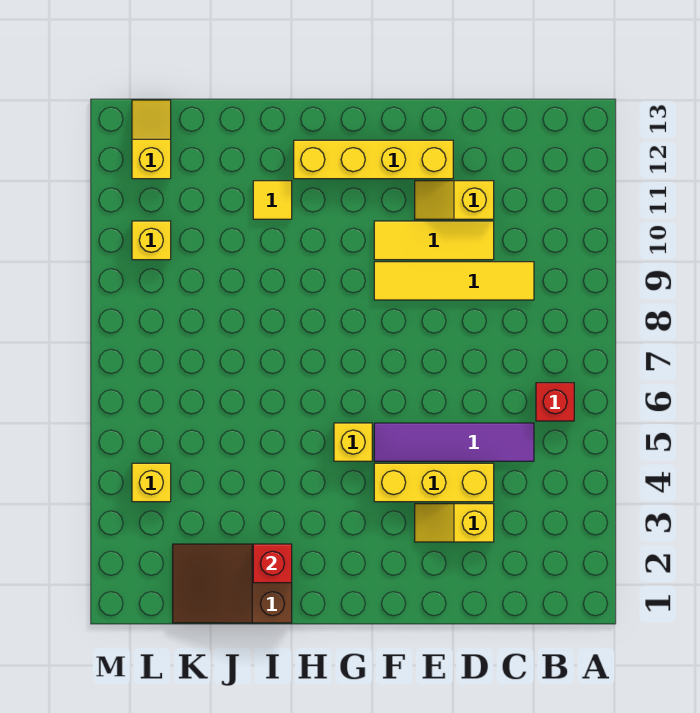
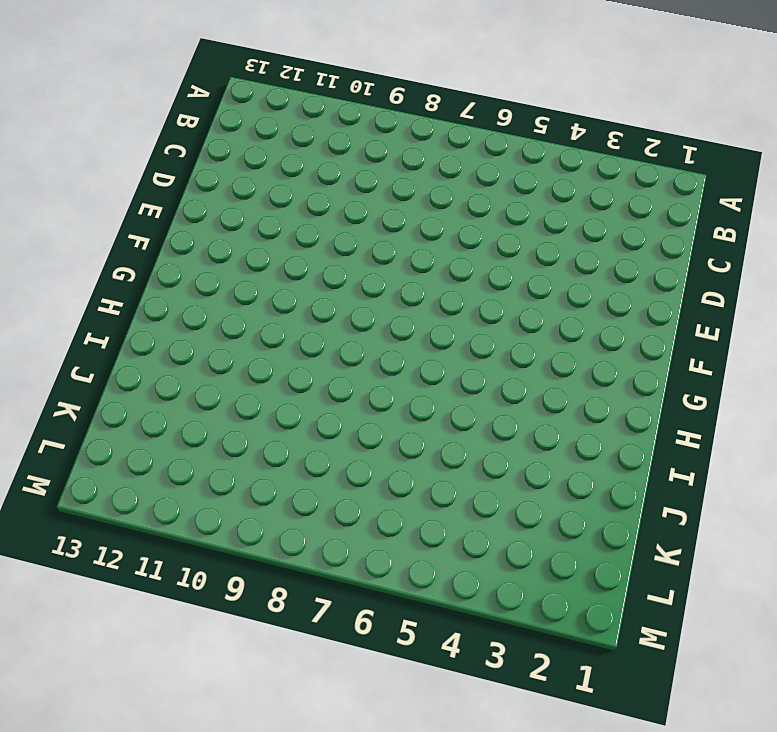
none -> red 1x1 brick [536,383,574,421]
none -> purple 1x4 tile [374,423,534,461]
none -> yellow 1x4 tile [374,262,534,300]

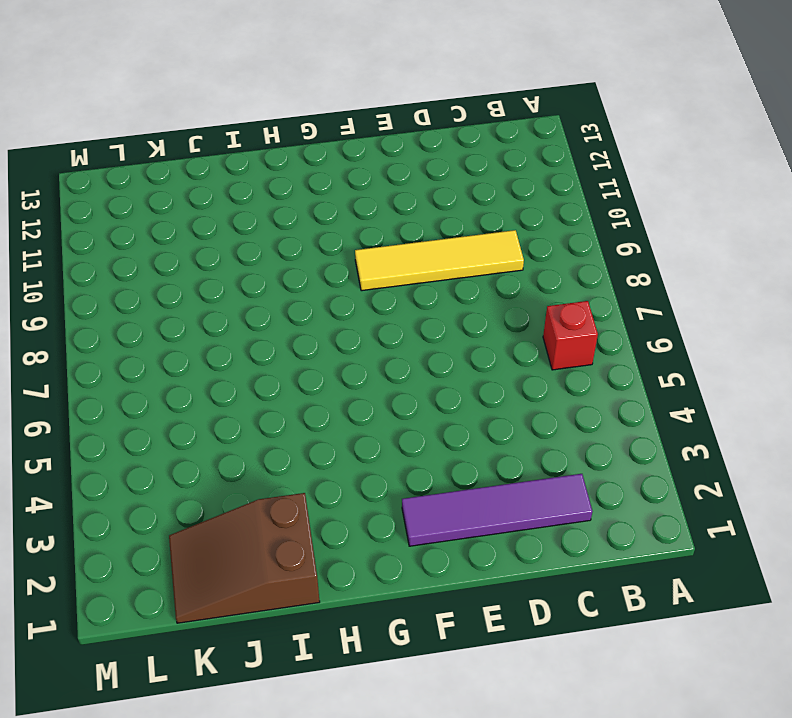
purple 1x4 tile [402,474,593,546] -> purple 1x4 tile moved to [374,423,534,461]
none -> yellow 1x2 slope [415,504,494,542]
none -> yellow 1x3 brick [374,463,494,502]
none -> yellow 1x3 tile [374,221,494,260]

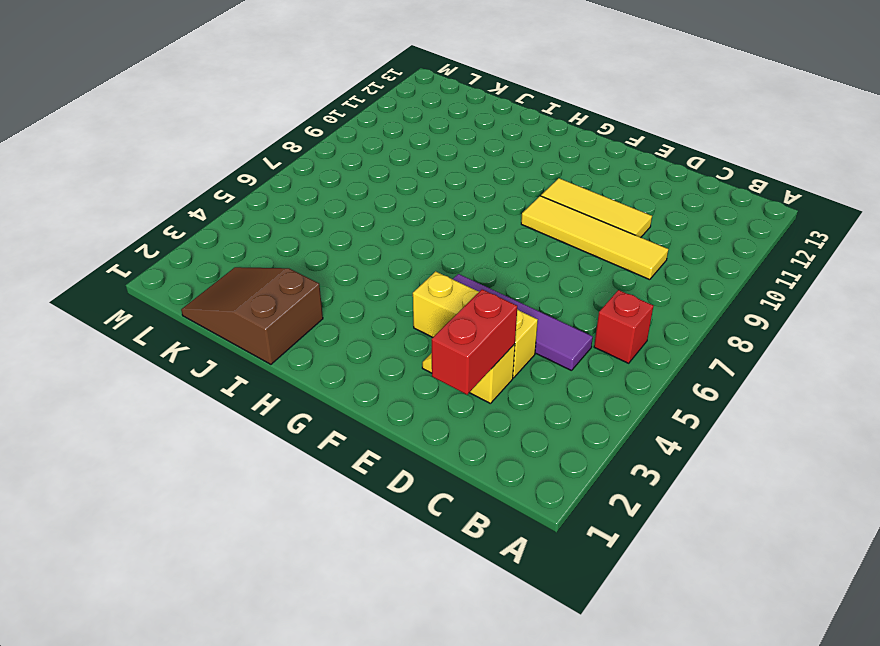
red 1x2 brick [432,289,517,395] -> none
none -> yellow 1x2 slope [415,181,494,219]
none -> yellow 1x4 brick [294,140,453,179]
none -> yellow 1x1 brick [334,423,372,461]

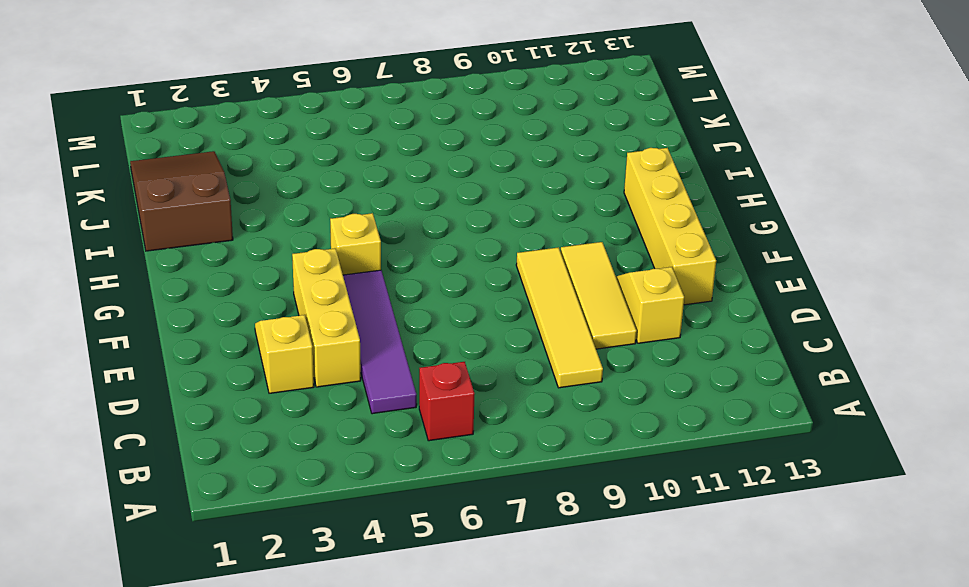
none -> yellow 1x1 tile [253,181,292,219]
none -> yellow 1x1 brick [132,463,171,502]
none -> yellow 1x1 brick [132,221,171,260]

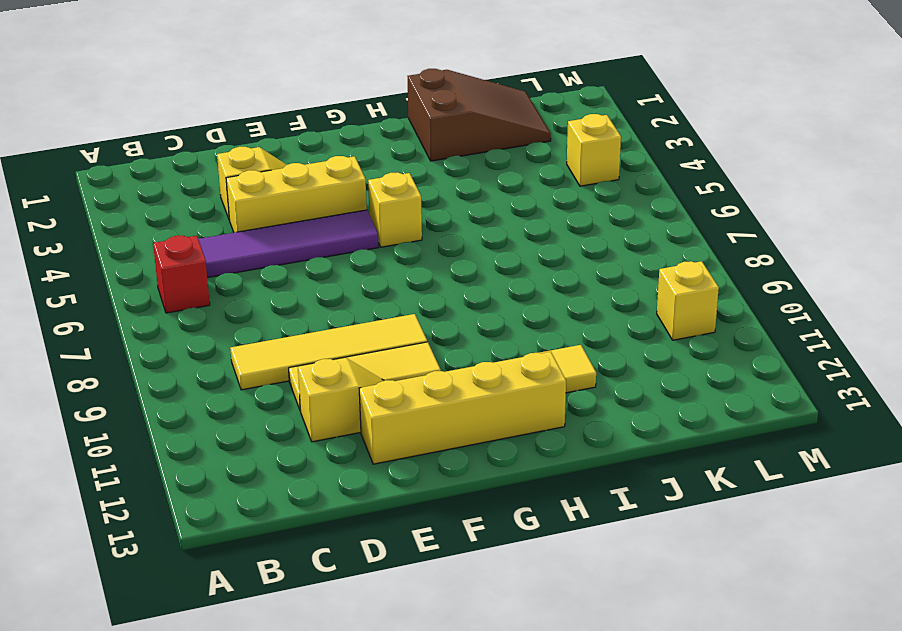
none -> yellow 1x2 slope [132,100,171,179]
none -> red 1x1 brick [253,544,292,583]

